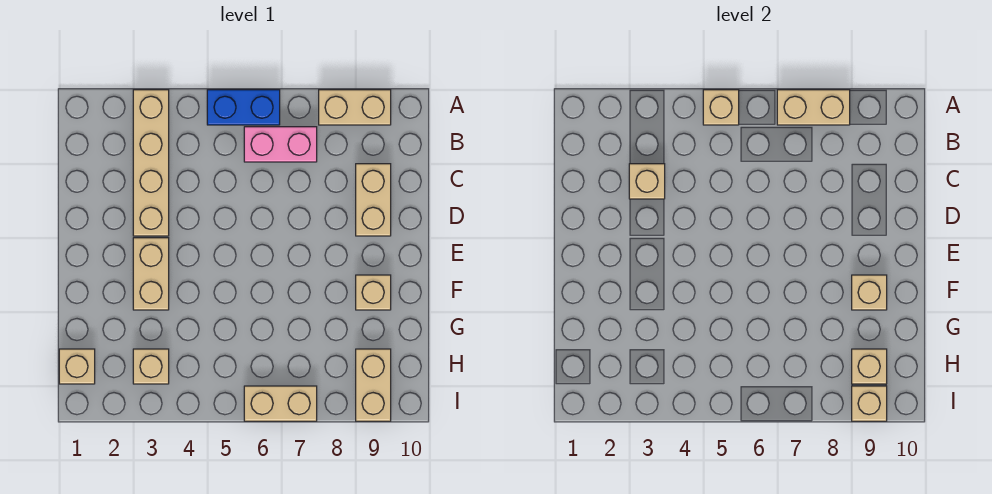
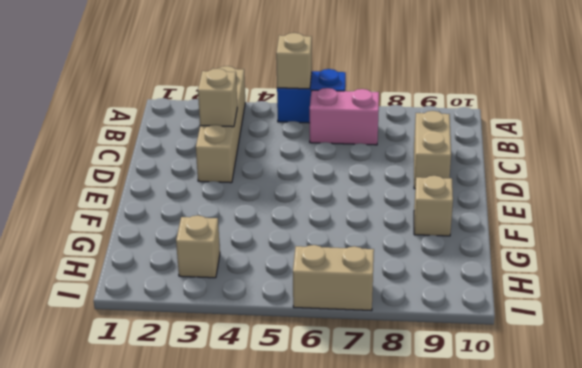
none -> tan 1x2 brick [319,90,391,125]
none -> tan 1x2 brick [133,238,169,310]
none -> tan 1x1 brick [59,349,95,384]

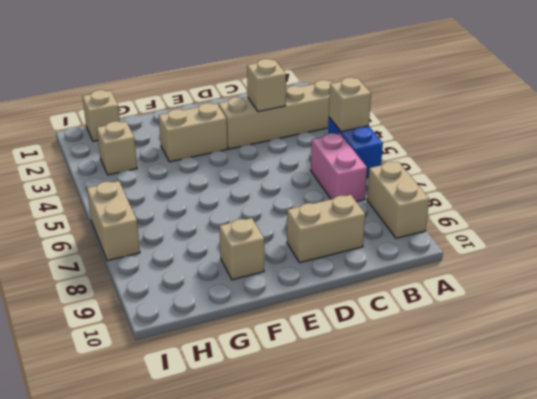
none -> tan 1x2 brick [356,349,391,421]
none -> tan 1x2 brick [777,90,850,125]
none -> tan 1x1 brick [852,275,887,310]

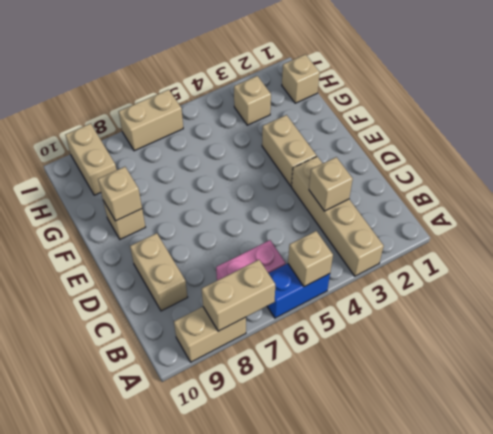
none -> tan 1x1 brick [852,349,887,384]
none -> tan 1x1 brick [852,386,887,421]

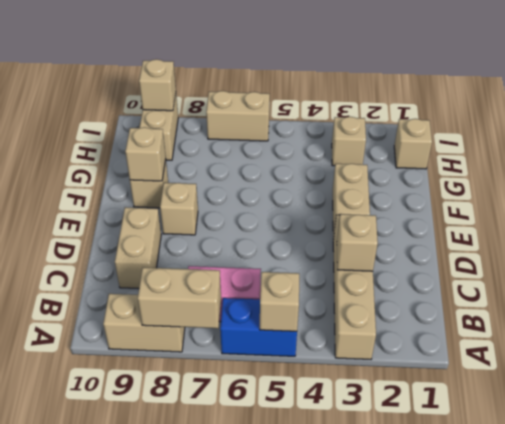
tan 1x1 brick [160,183,198,235] -> tan 1x1 brick moved to [852,349,887,384]

